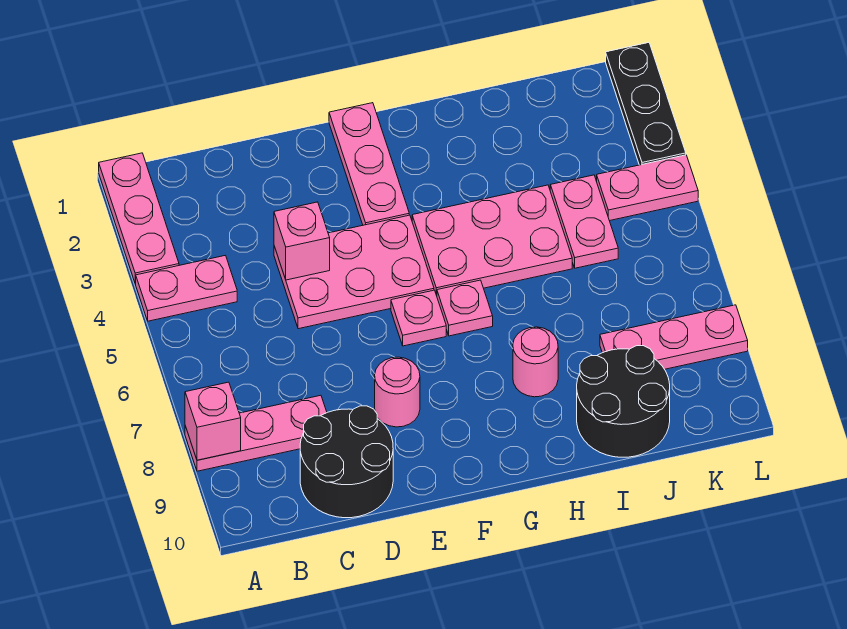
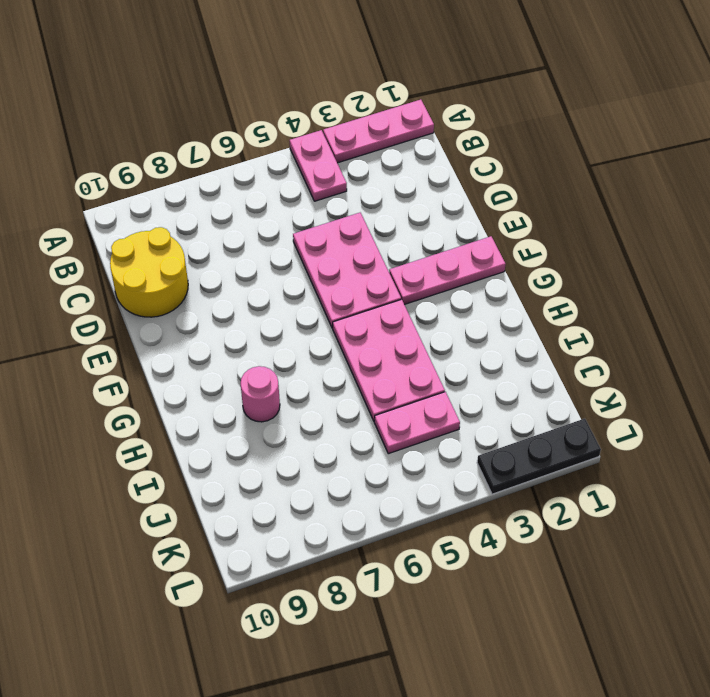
yellow 2x2 round brick [110,227,188,317] -> black 2x2 round brick [300,406,393,518]
none -> pink 1x3 plate [185,395,327,471]
none -> pink 1x1 round brick [375,357,420,427]
none -> pink 1x1 plate [391,290,446,346]

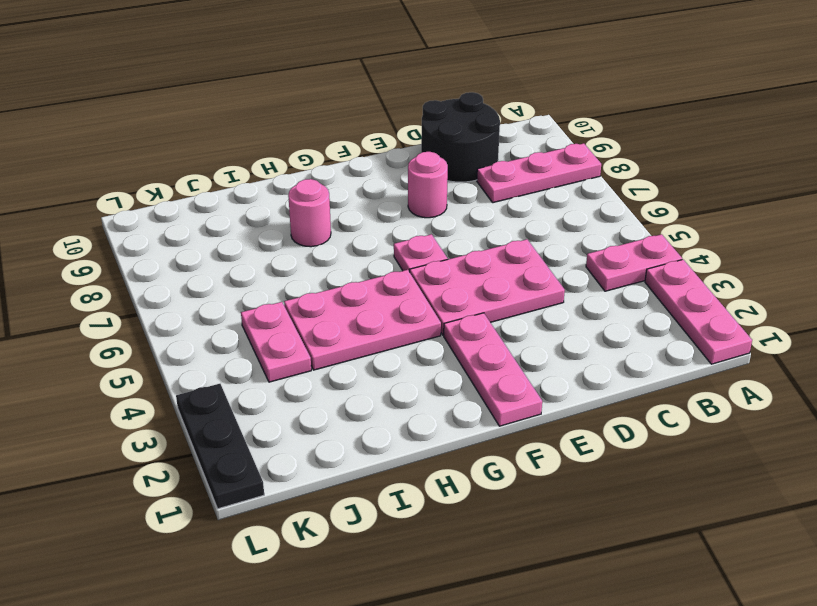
none -> pink 1x1 plate [437,280,493,336]
none -> black 2x2 round brick [577,346,670,457]
none -> pink 1x3 plate [600,305,748,369]

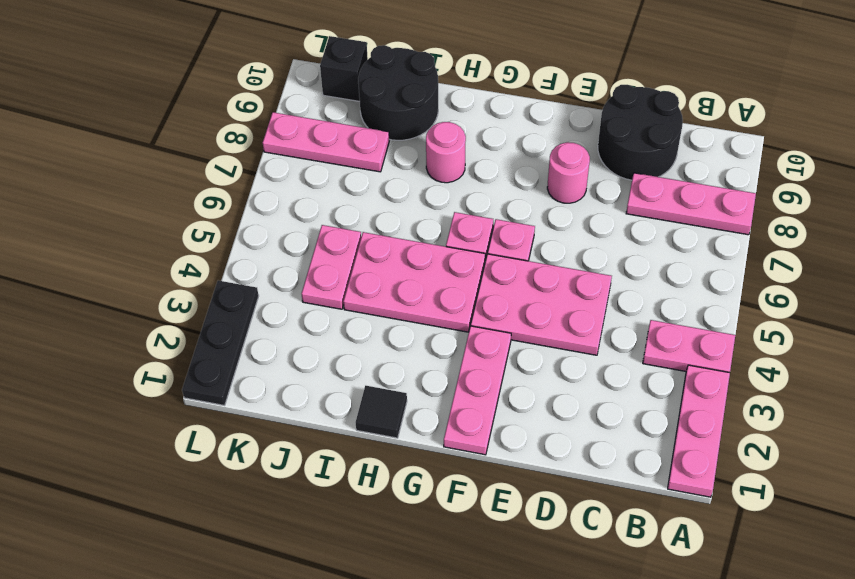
black 1x1 tile [356,386,407,438] -> none
black 1x1 brick [320,36,368,101] -> none
none -> pink 1x2 plate [597,155,698,221]
none -> pink 1x1 brick [185,382,241,460]
none -> pink 1x1 brick [274,202,330,280]

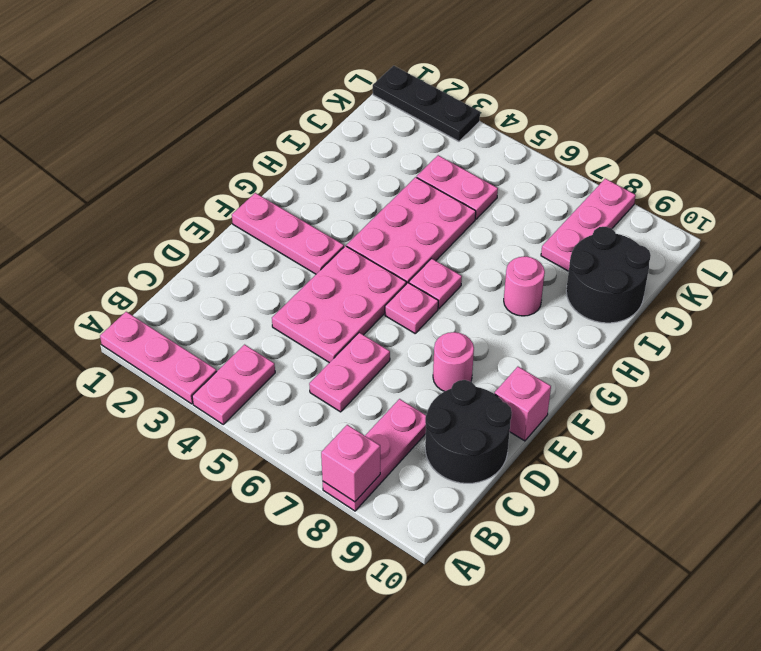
pink 1x2 plate [309,333,390,412] -> pink 1x2 plate moved to [597,155,698,221]
pink 1x1 brick [495,367,551,441] -> pink 1x1 brick moved to [274,202,330,280]

